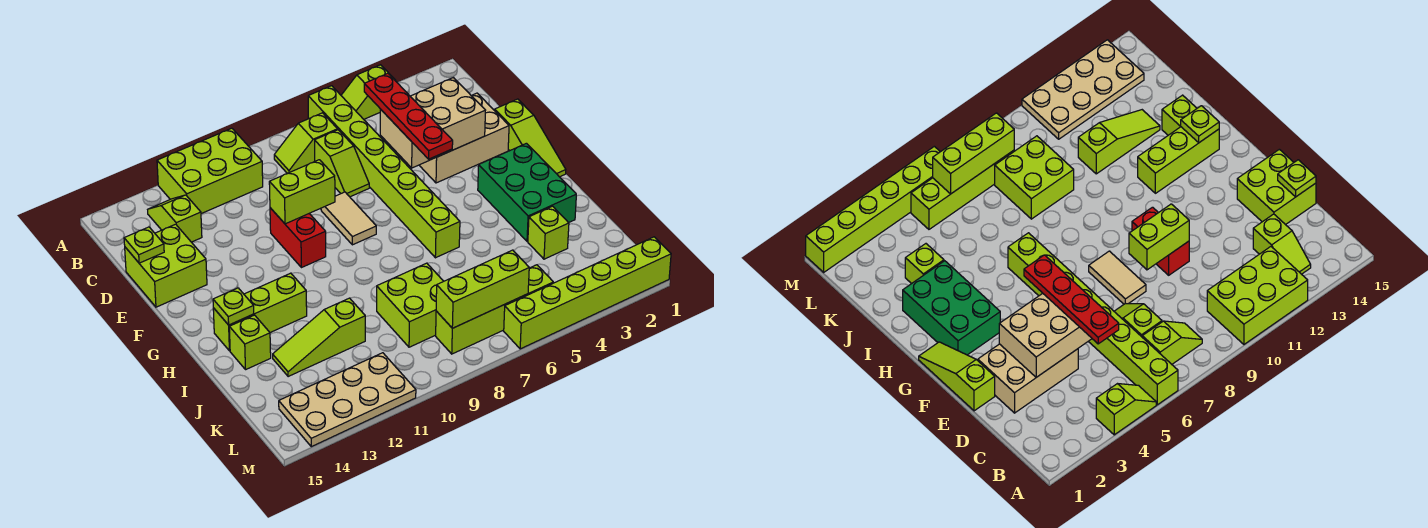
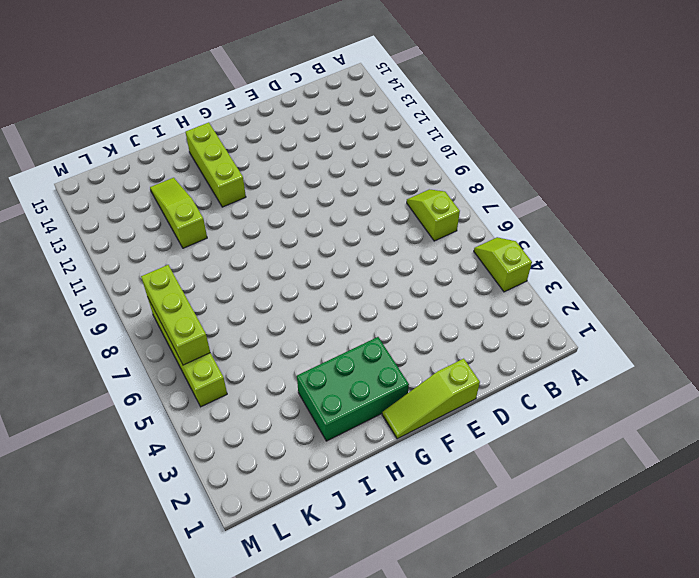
none -> lime 1x8 brick [308,86,460,258]
none -> lime 2x3 brick [157,128,263,214]
none -> lime 1x2 slope [148,195,202,242]

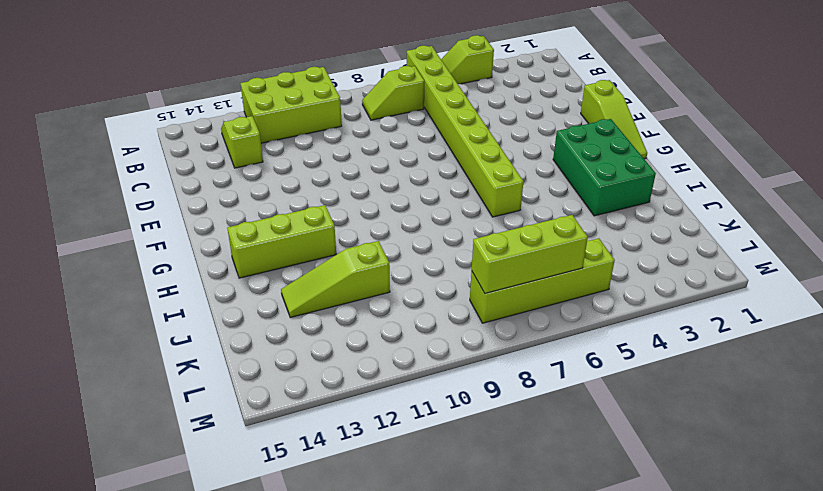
none -> lime 1x2 slope [315,130,369,197]
none -> tan 2x3 brick [419,93,509,183]
none -> lime 2x2 brick [125,224,207,307]

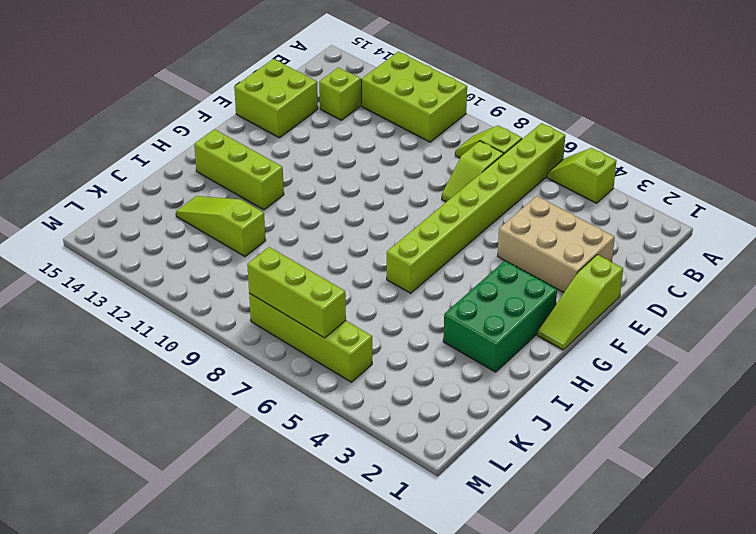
none -> tan 1x2 tile [321,192,376,245]
none -> red 1x2 brick [270,208,326,268]
none -> lime 1x1 brick [229,315,271,369]

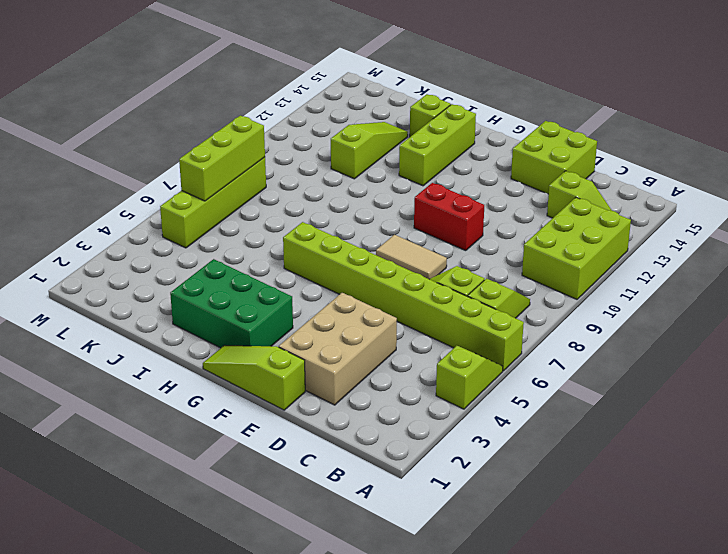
none -> lime 1x1 brick [528,206,569,259]
none -> lime 2x2 brick [377,263,444,347]
none -> tan 2x4 plate [279,353,416,447]

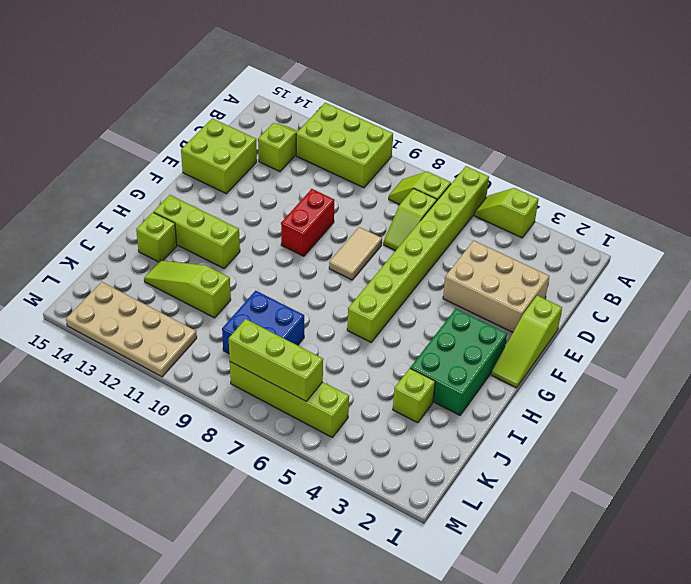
blue 2x2 brick [222,291,304,354] -> lime 2x2 brick [377,263,444,347]
none -> lime 1x6 brick [504,237,671,349]
none -> tan 2x3 brick [380,78,485,168]
none -> lime 1x1 plate [124,227,164,263]

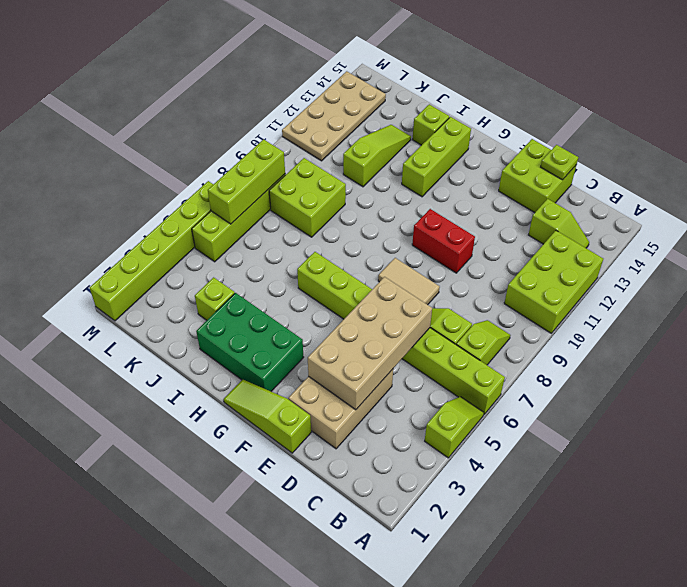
tan 2x4 brick [308,277,432,410] -> tan 2x3 brick [380,78,485,168]
none -> lime 1x2 brick [269,160,335,224]
none -> lime 1x1 plate [213,288,254,325]
none -> red 1x4 plate [364,73,453,159]

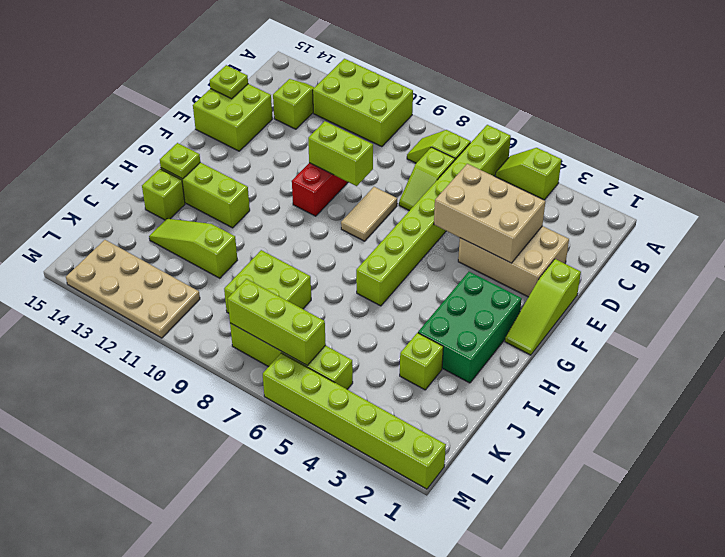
none -> red 1x4 plate [364,73,453,159]

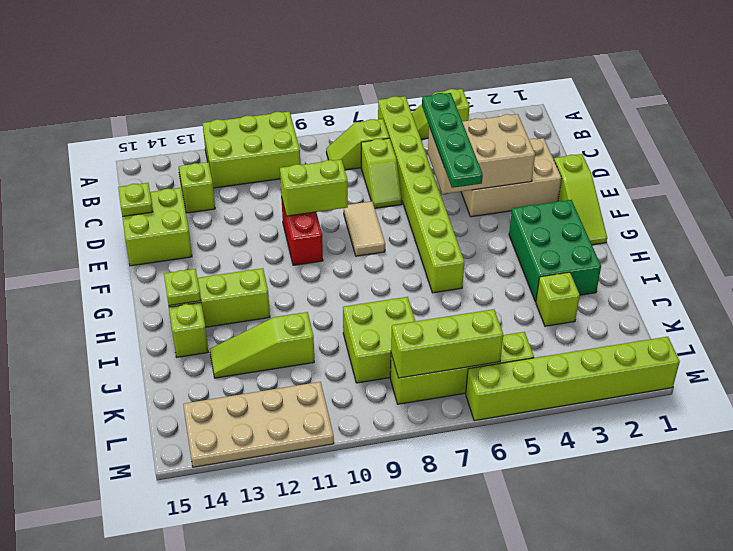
green 1x4 plate [422,93,483,188] -> red 1x4 plate [364,73,453,159]

